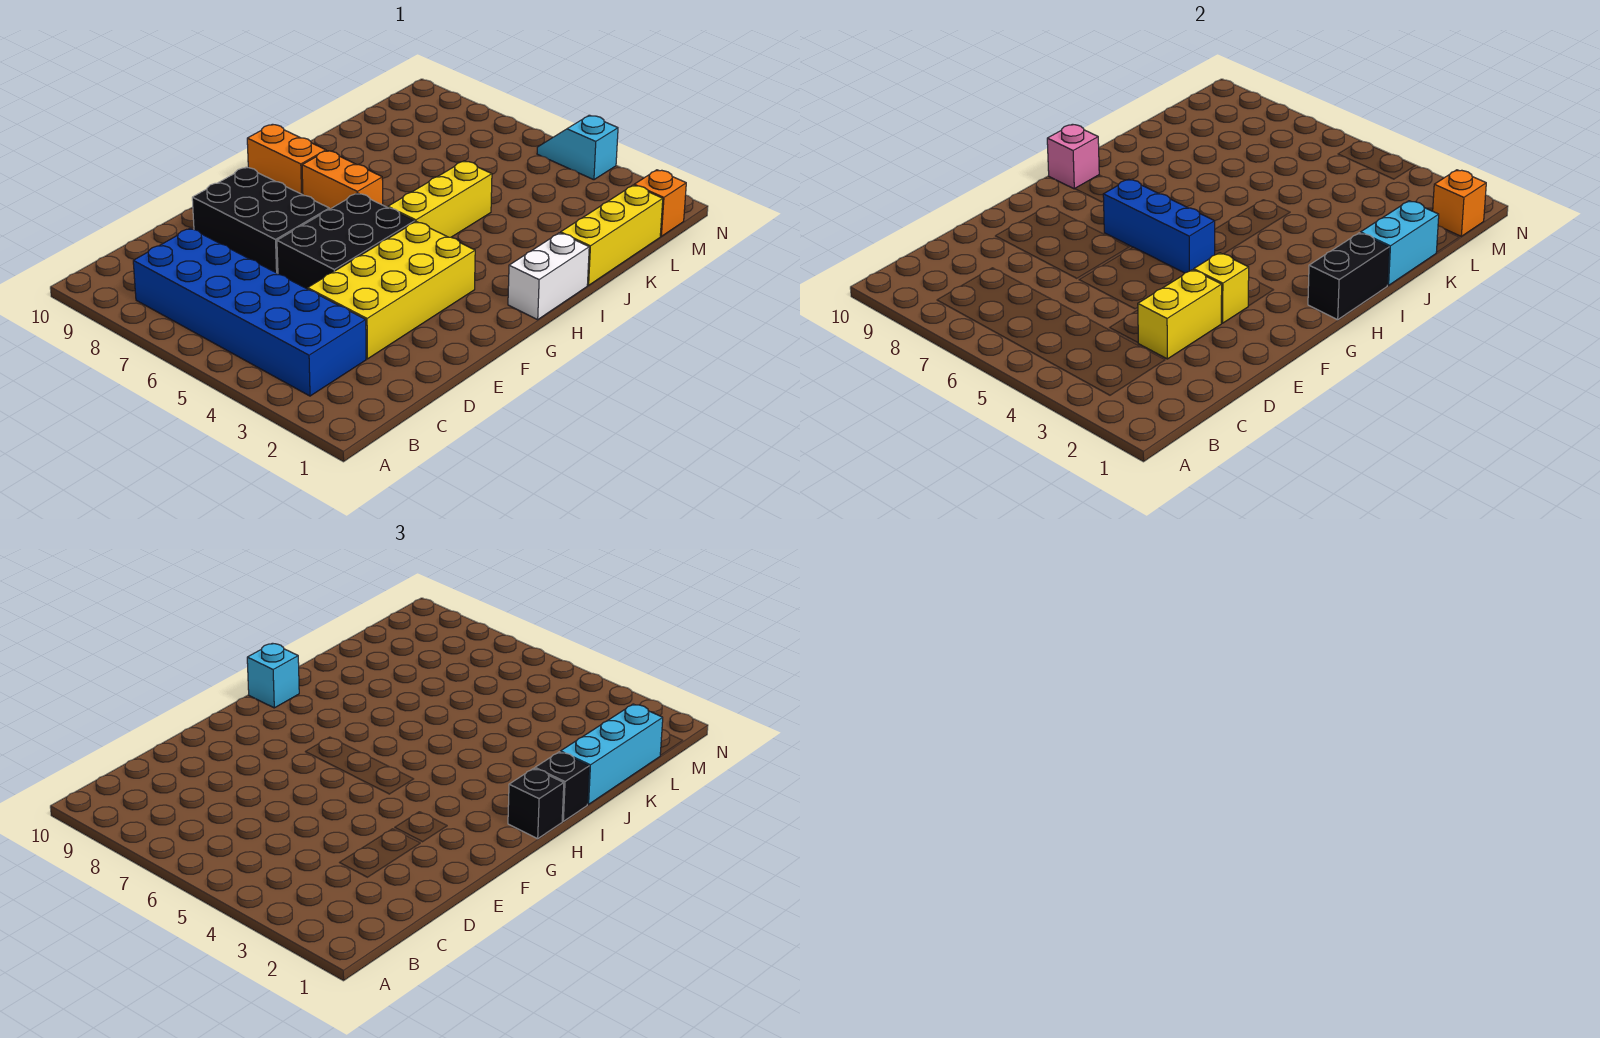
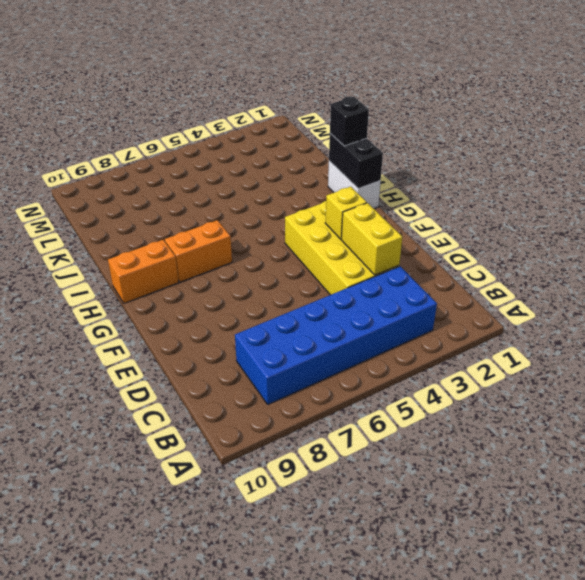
none -> black 2x3 brick [277,193,415,289]
none -> black 2x3 brick [192,167,329,274]
none -> yellow 1x3 brick [388,161,492,237]

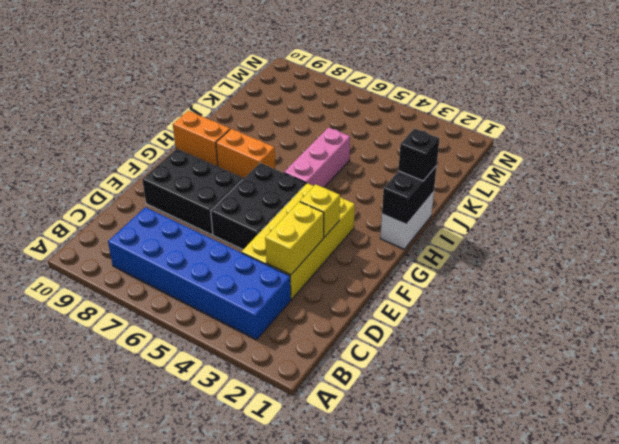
pink 1x3 brick [284,127,350,187] -> yellow 1x3 brick [388,161,492,237]
none -> yellow 1x3 brick [561,185,663,285]
none -> orange 1x1 brick [634,170,686,236]
none -> cyan 1x2 slope [537,115,618,180]

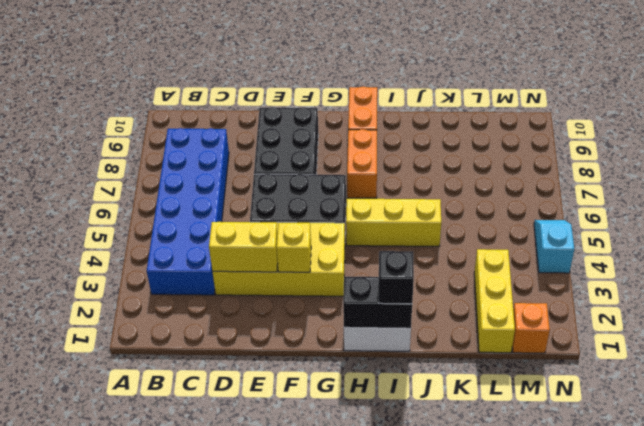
yellow 1x3 brick [474,249,515,353] -> yellow 1x3 brick turned to [561,185,663,285]
none -> blue 1x3 brick [1103,179,1215,273]
none -> pink 1x1 brick [1047,124,1099,189]
none -> cyan 1x2 brick [1361,201,1439,285]

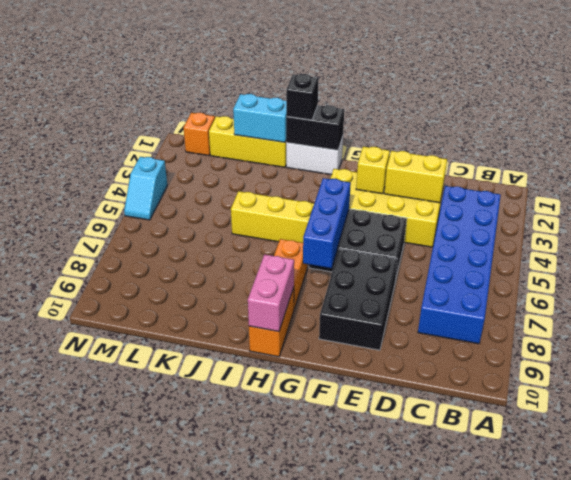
pink 1x2 brick [248,254,294,332] -> pink 1x1 brick [1047,124,1099,189]
none -> orange 1x1 brick [1433,170,1486,236]
none -> black 1x1 brick [508,768,564,839]
none -> cyan 1x1 brick [247,643,299,708]

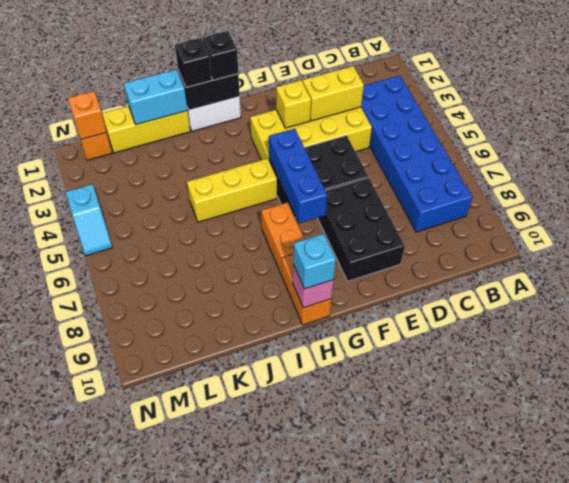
none -> cyan 1x3 brick [561,704,663,804]

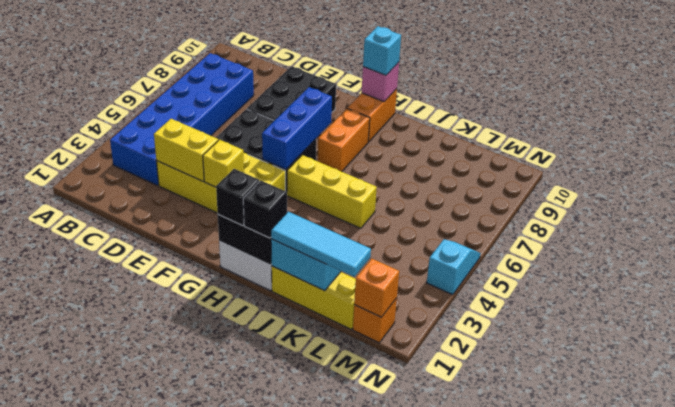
cyan 1x3 tile [271,212,371,277] -> cyan 1x3 brick [561,704,663,804]

